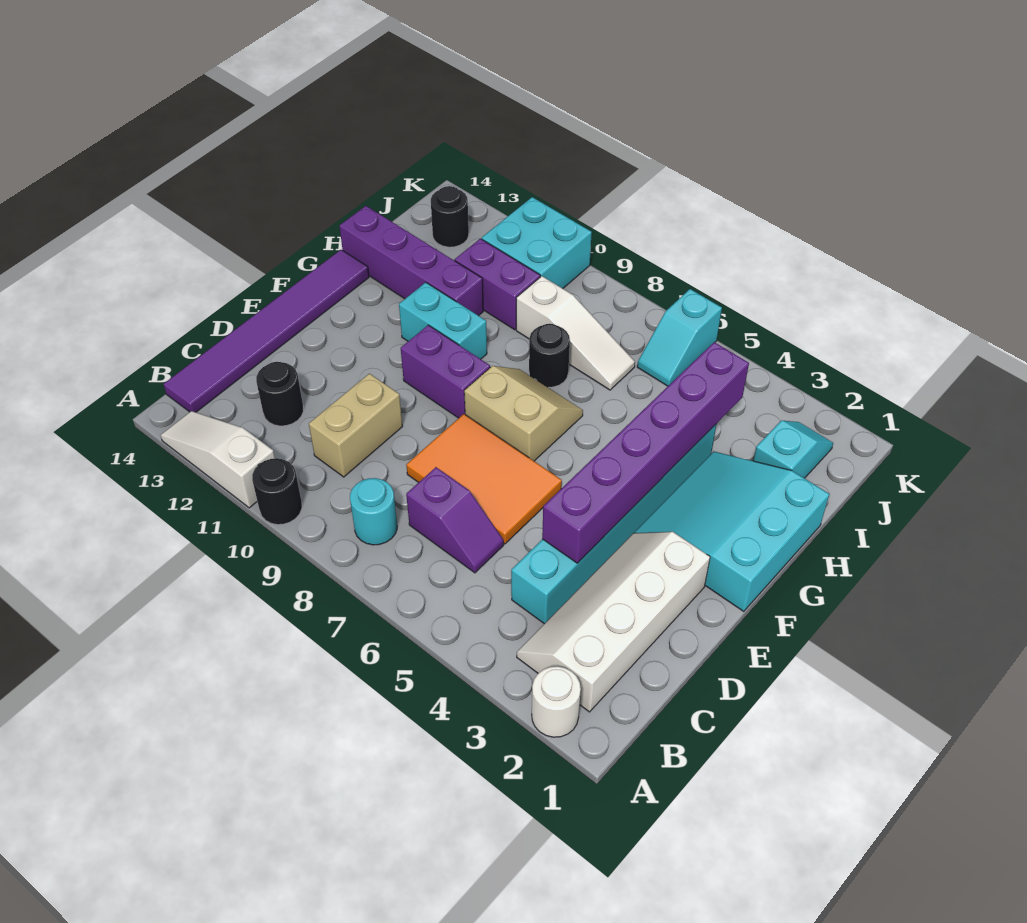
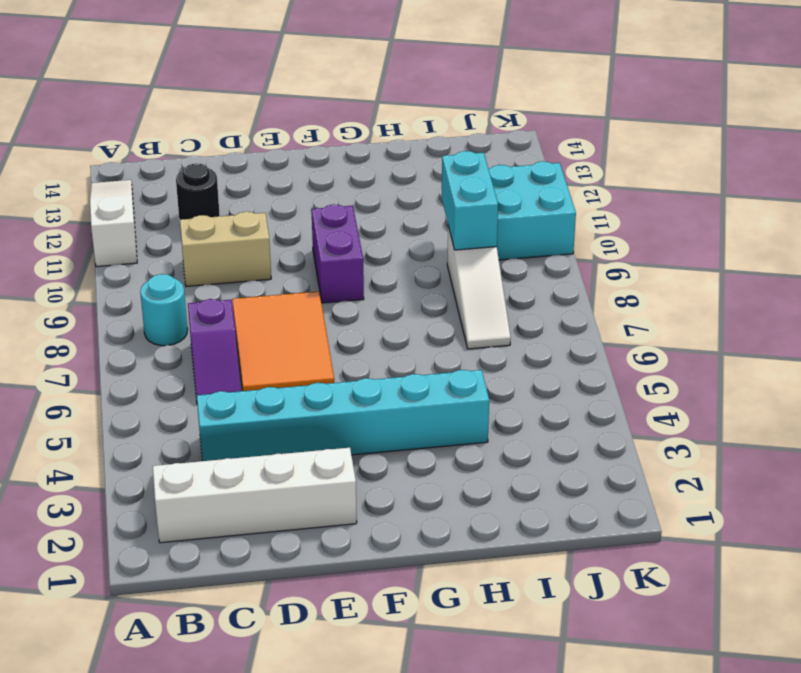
cyan 1x2 brick [442,151,498,250] -> cyan 1x2 brick moved to [399,282,487,359]
none -> white 1x1 round brick [532,666,581,737]
none -> black 1x1 round brick [252,458,302,525]
none -> purple 1x6 tile [163,250,369,412]

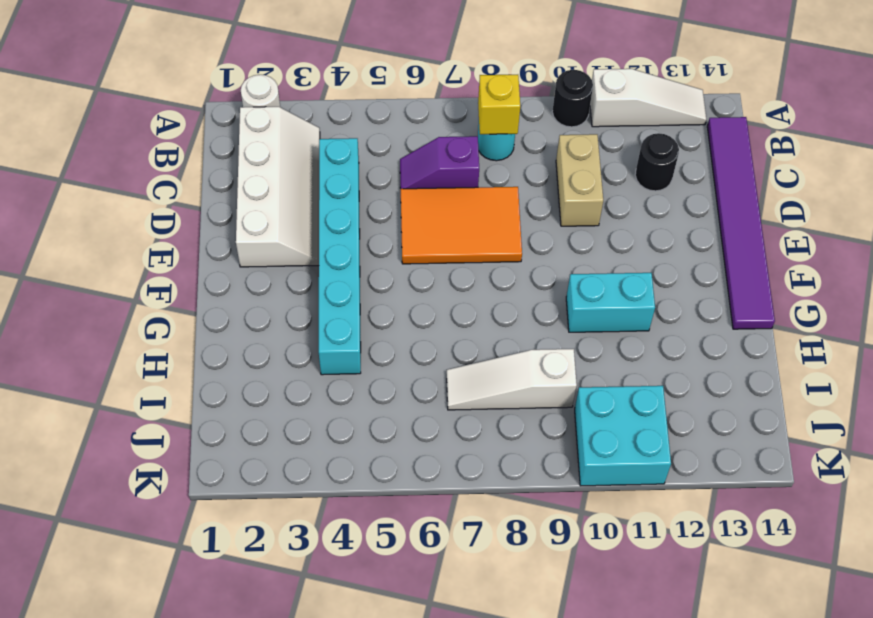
yellow 1x1 brick [478,75,520,134] -> none
none -> cyan 3x3 slope [635,451,829,612]
none -> tan 2x2 slope [464,366,583,461]
none -> purple 1x2 brick [401,325,490,418]

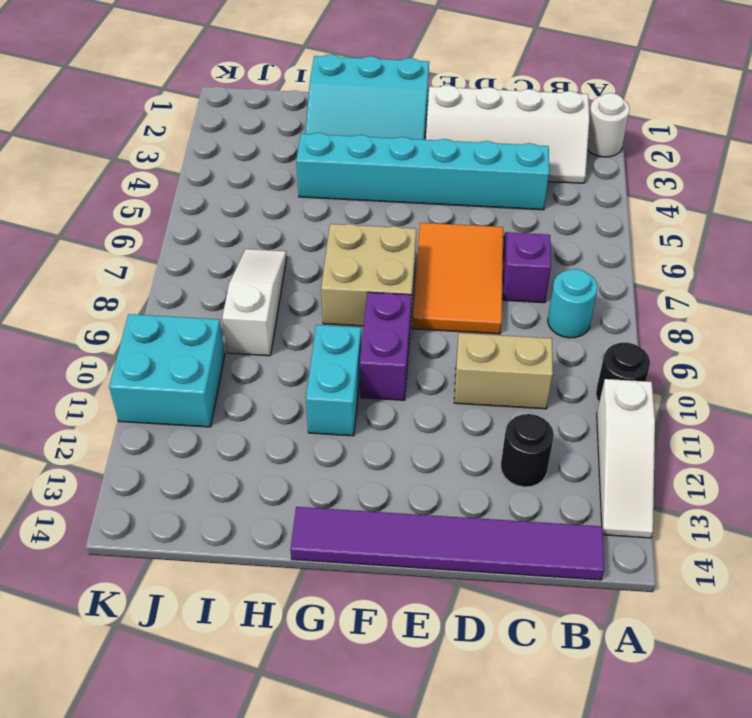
tan 2x2 brick [321,224,416,326] -> tan 2x2 slope [464,366,583,461]
none -> black 1x1 round brick [529,324,570,387]
none -> purple 1x4 brick [340,206,483,316]
none -> cyan 1x2 slope [753,421,833,478]

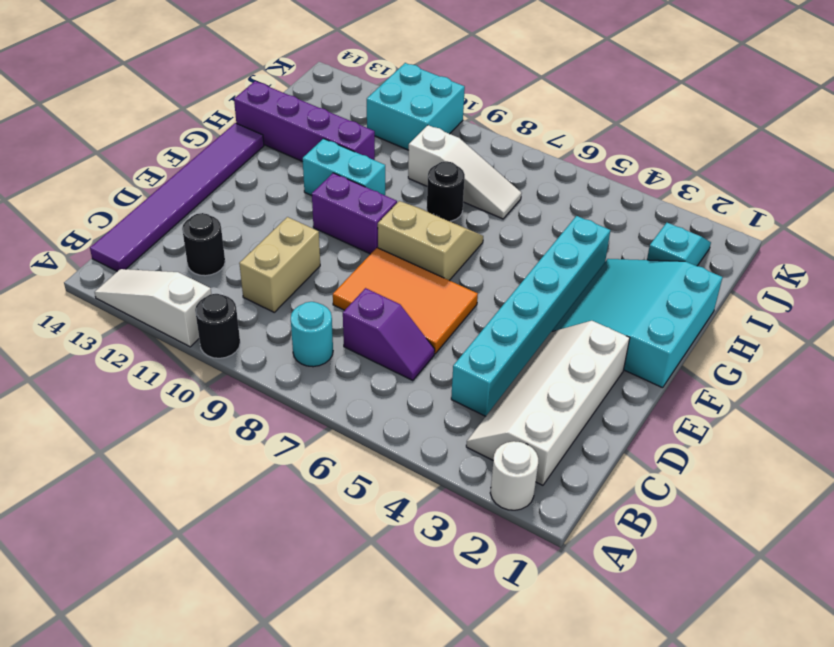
none -> purple 1x2 brick [455,239,540,330]
none -> cyan 1x2 slope [637,289,722,386]
none -> black 1x1 round brick [431,186,469,247]

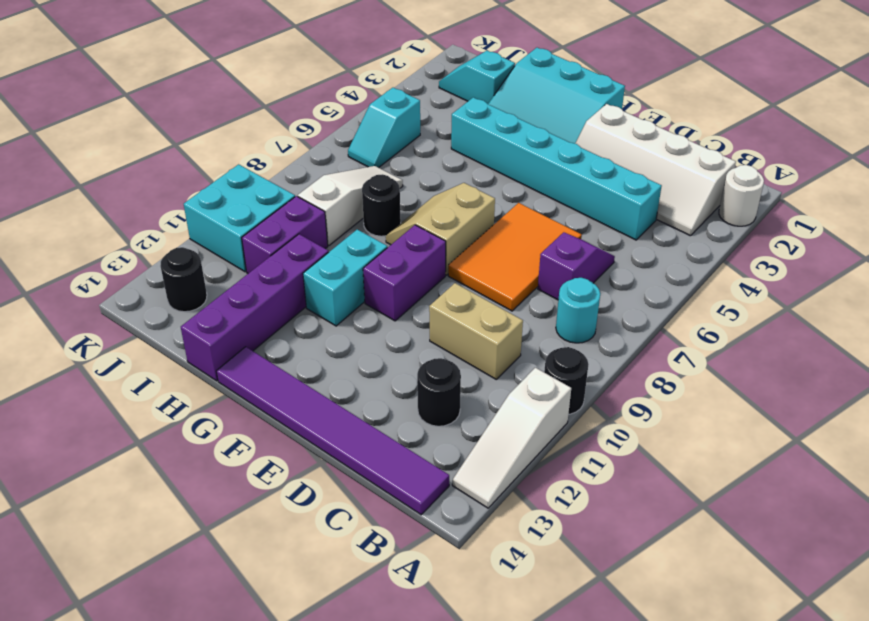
cyan 1x2 slope [348,88,420,168] -> cyan 1x2 slope turned to [637,289,722,386]
none -> purple 1x6 brick [542,342,749,563]

